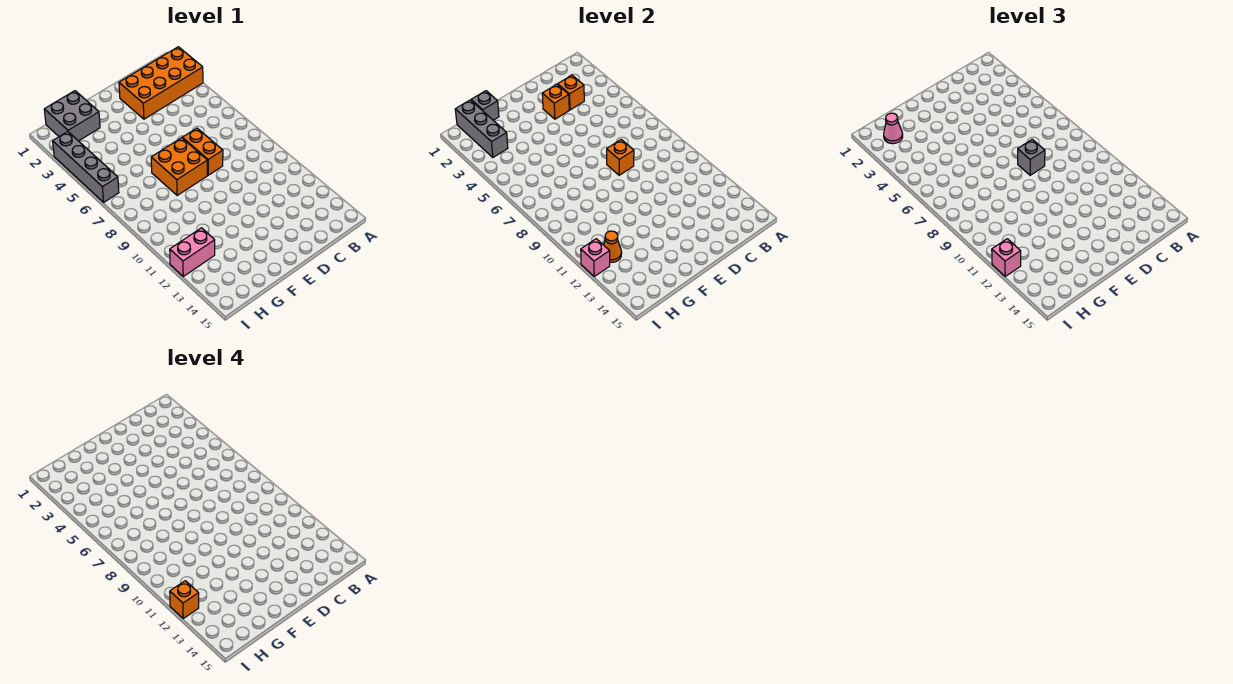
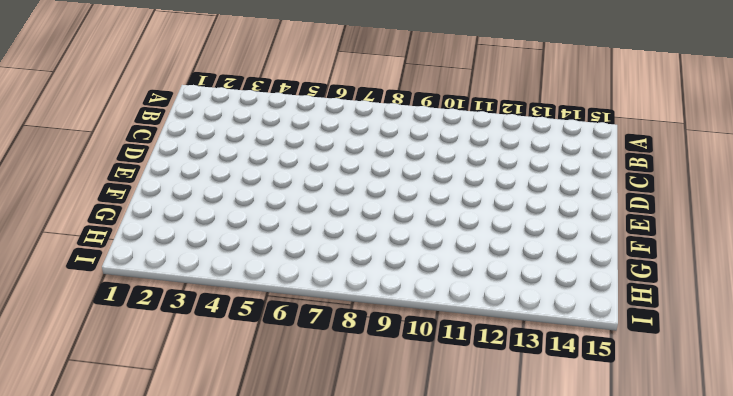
none -> orange 2x4 brick [119,47,203,119]
none -> orange 1x2 brick [182,128,223,175]
none -> orange 2x2 brick [151,138,207,195]

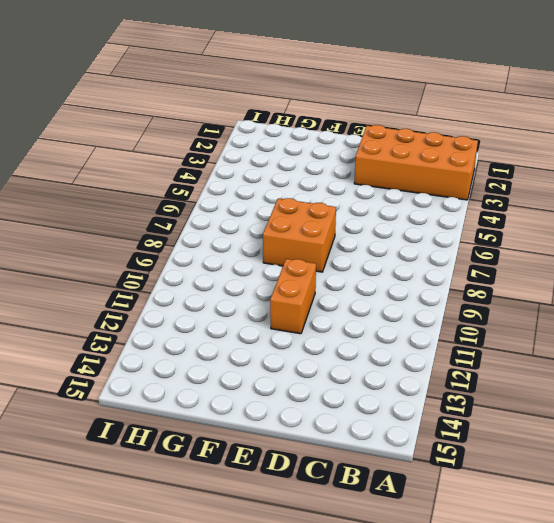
orange 1x2 brick [270,259,316,334] -> orange 1x2 brick moved to [182,128,223,175]
none -> grey 2x2 brick [44,91,100,141]
none -> pink 1x2 brick [170,228,215,276]
none -> grey 1x4 brick [53,132,119,202]

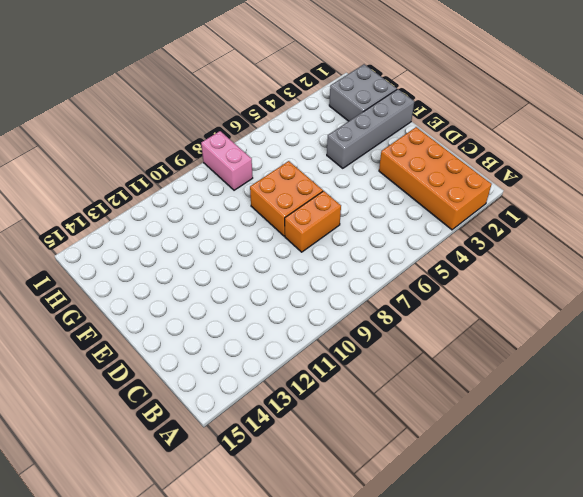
grey 1x4 brick [327,89,414,168] -> grey 1x4 brick moved to [53,132,119,202]
pink 1x2 brick [201,131,253,190] -> pink 1x2 brick moved to [170,228,215,276]
none -> orange 1x1 brick [558,75,584,110]
none -> orange 1x1 brick [542,84,569,119]
none -> orange 1x1 brick [607,139,634,175]

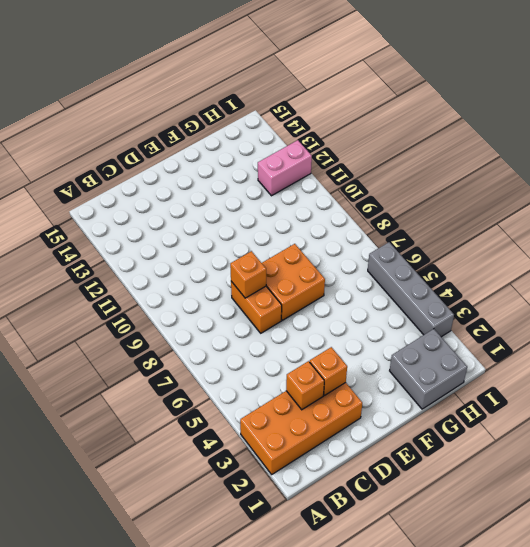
none -> grey 1x1 brick [471,91,499,120]
none -> grey 1x3 brick [455,100,508,157]
none -> orange 1x1 cone [604,231,622,262]

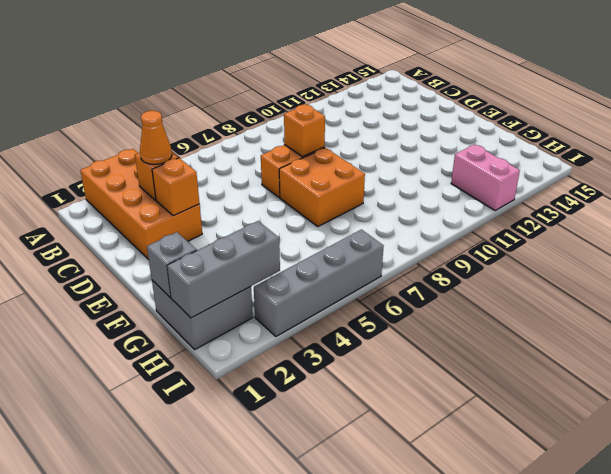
orange 1x1 cone [140,111,172,164] -> orange 1x1 cone moved to [604,231,622,262]
none -> pink 1x1 brick [581,239,610,276]
none -> grey 1x1 brick [1018,139,1045,175]
none -> pink 1x1 cone [884,113,903,144]

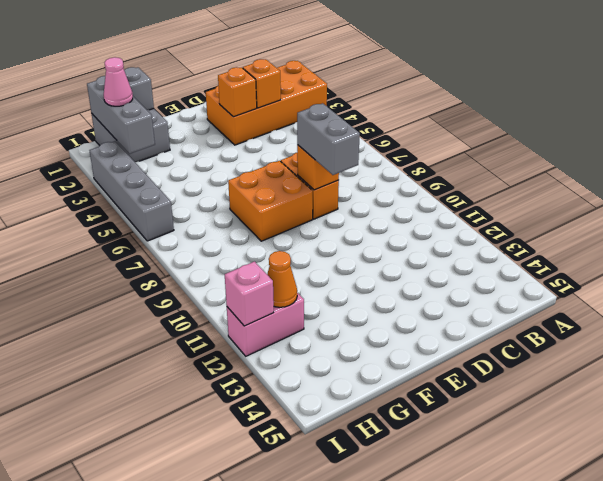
grey 1x2 brick [297,103,360,175] -> grey 1x1 brick [1018,139,1045,175]
none -> pink 1x1 brick [992,239,1021,276]
none -> orange 1x1 brick [170,581,199,618]

